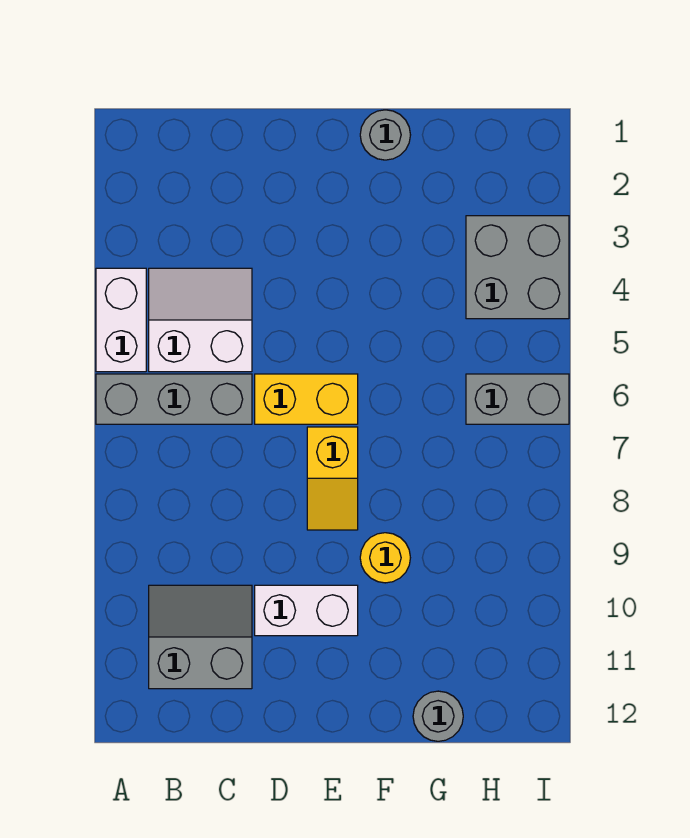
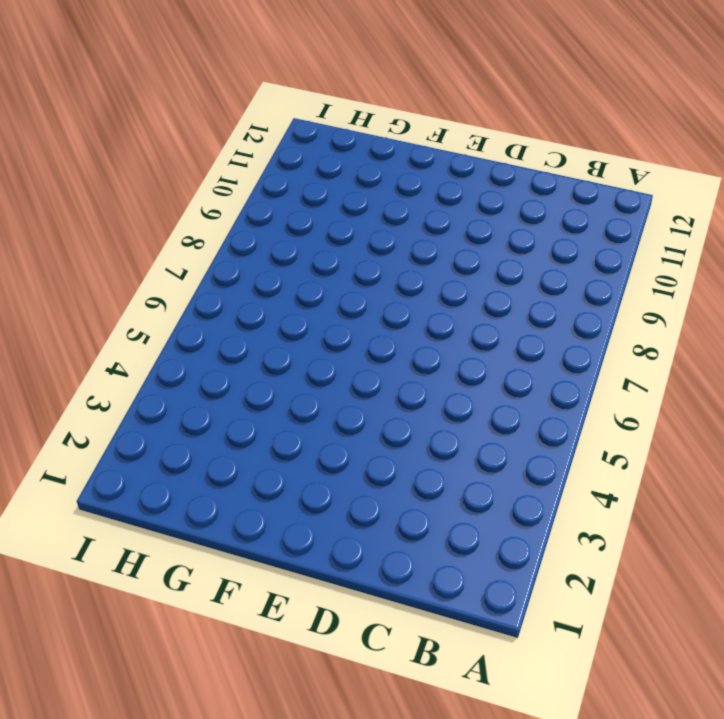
none -> white 1x2 brick [96,268,146,372]
none -> grey 1x3 brick [96,374,252,424]
none -> white 2x2 slope [149,268,252,372]

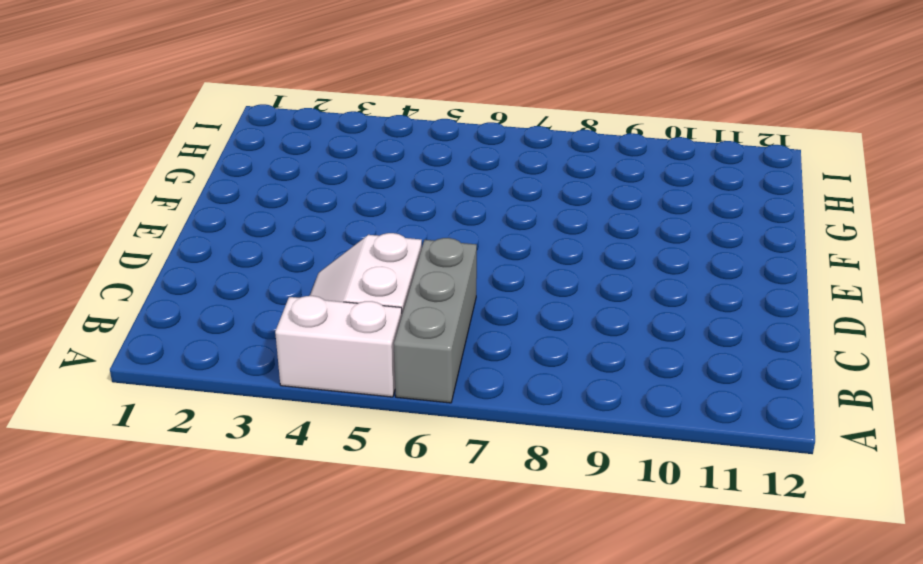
none -> grey 2x2 slope [149,585,252,689]
none -> yellow 1x2 brick [255,374,358,424]
none -> white 1x2 brick [255,585,358,636]

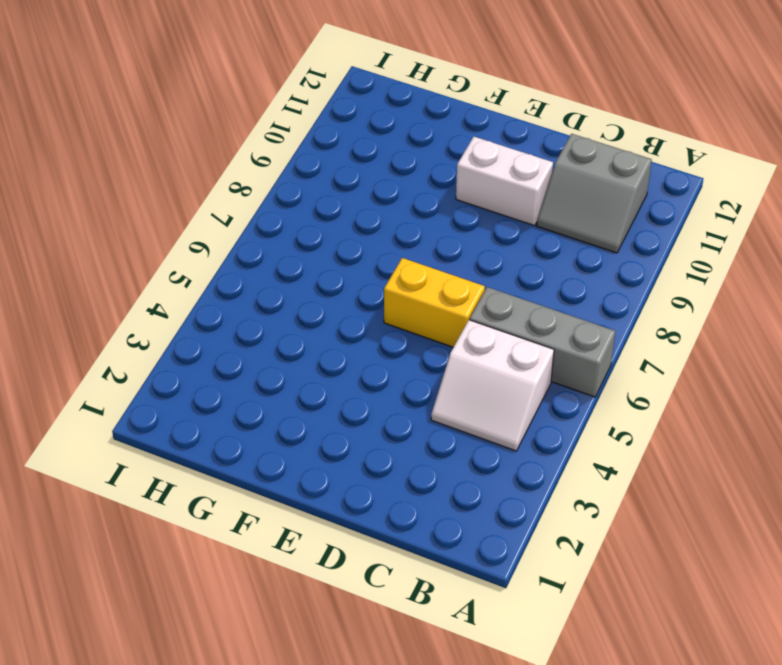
none -> white 1x2 brick [96,268,146,372]
none -> yellow 1x2 slope [307,427,358,530]
none -> grey 1x1 round brick [360,110,410,160]

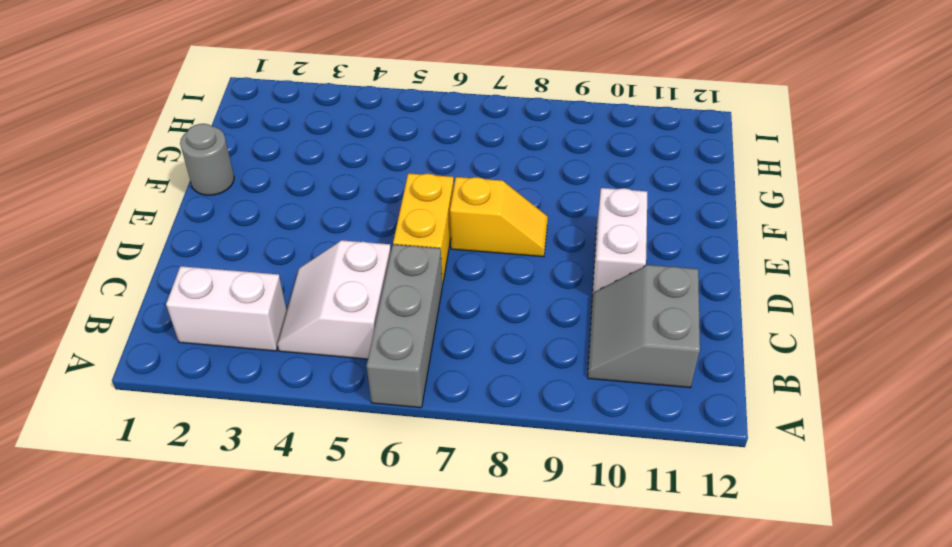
white 1x2 brick [166,266,287,351] -> white 1x2 brick moved to [96,268,146,372]
none -> yellow 1x1 round brick [360,533,410,583]
none -> grey 1x1 round brick [413,691,463,741]
none -> grey 2x2 brick [466,216,569,319]

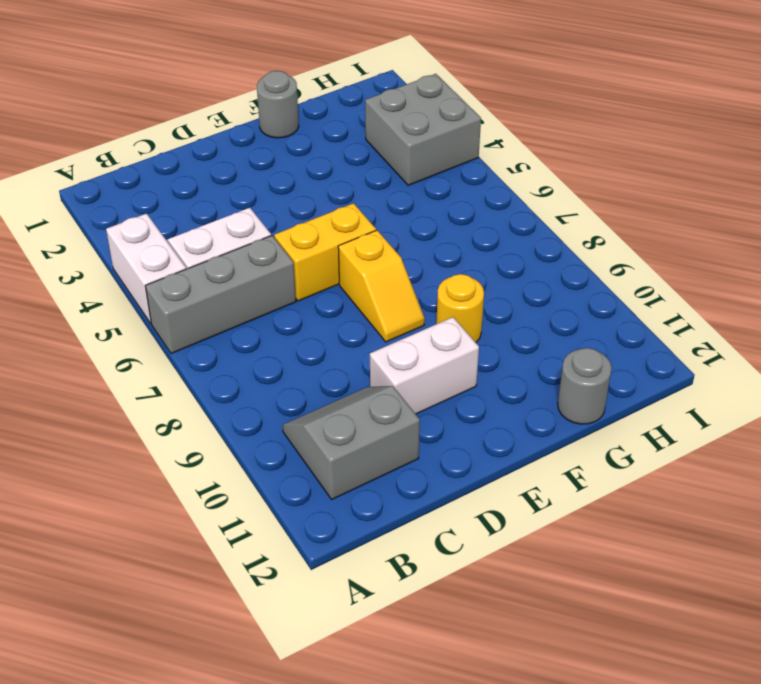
none -> grey 1x2 brick [466,374,569,424]

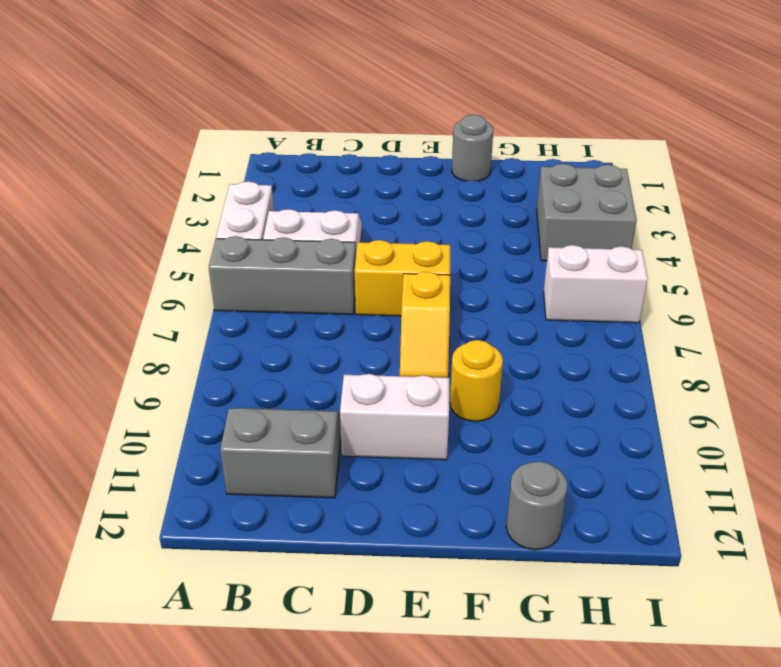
white 1x2 brick [544,245,648,323] -> grey 1x2 brick [466,374,569,424]

